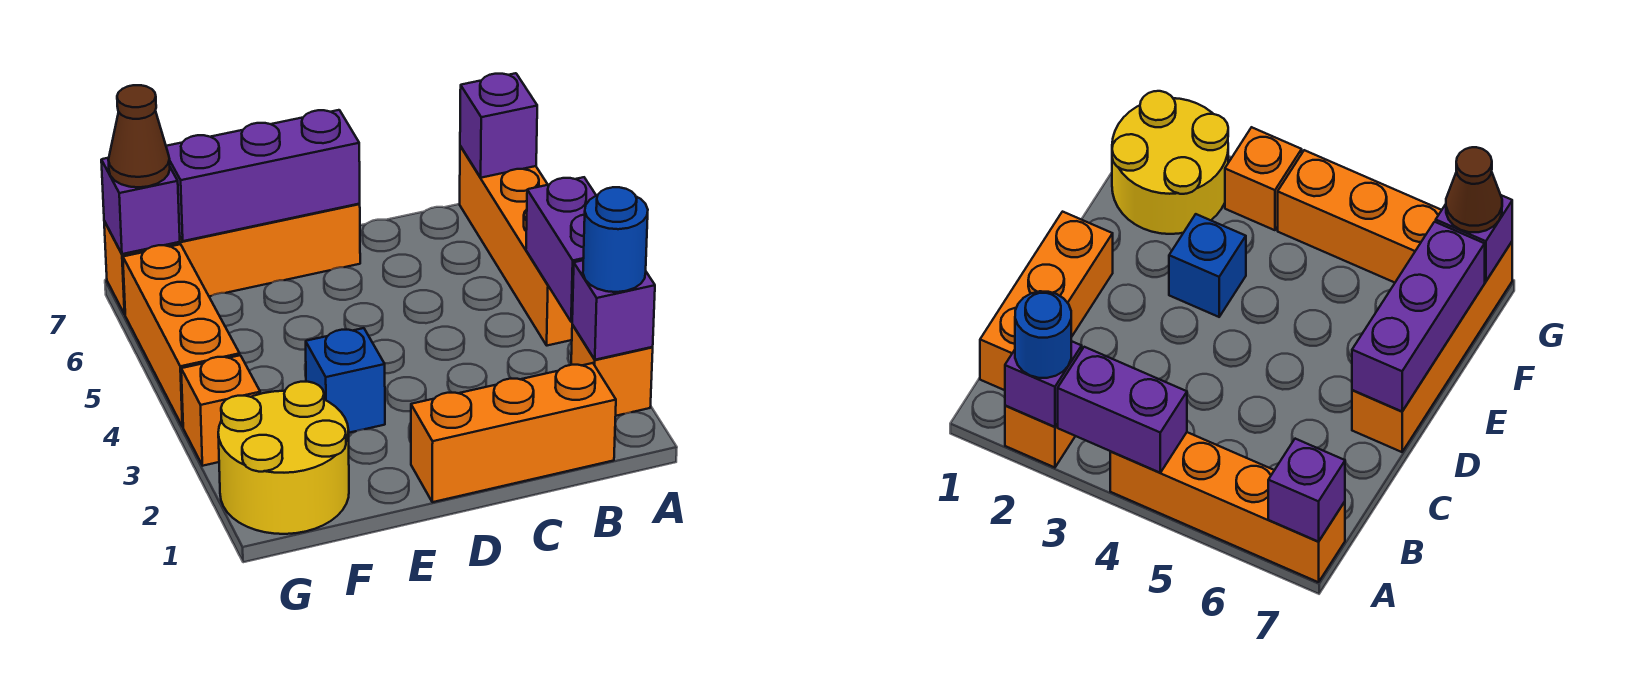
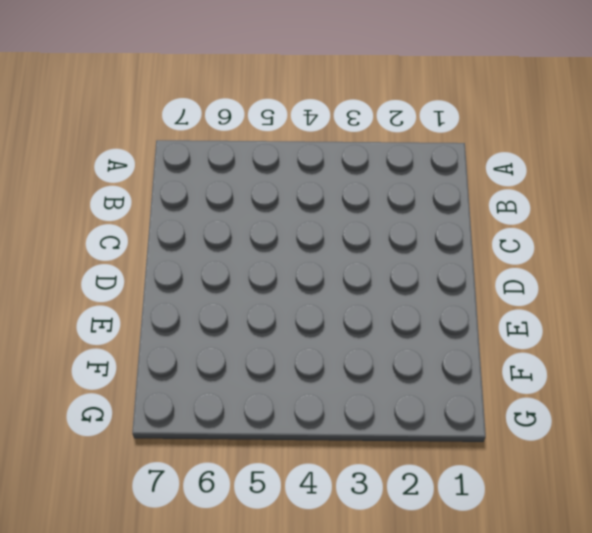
none -> orange 1x1 brick [571,324,653,416]
none -> orange 1x4 brick [460,146,572,346]
none -> orange 1x3 brick [411,363,616,502]

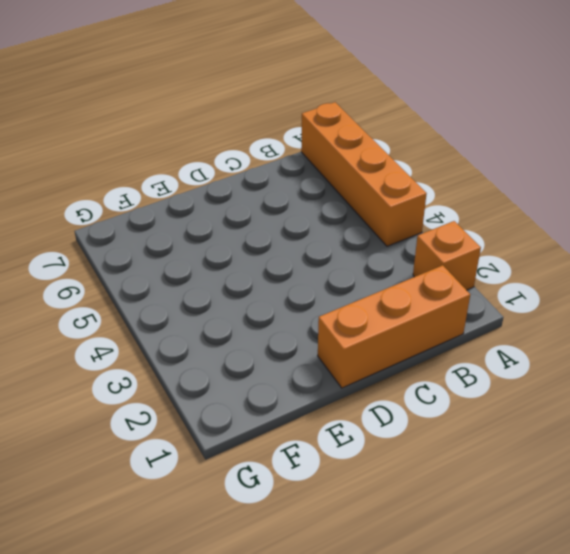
none -> orange 1x4 brick [104,204,360,314]
none -> blue 1x1 brick [306,328,385,433]
none -> yellow 2x2 round brick [218,382,349,534]

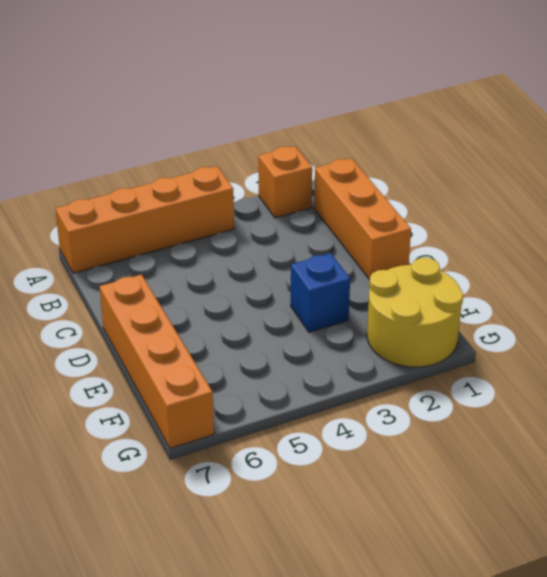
none -> orange 1x1 brick [181,355,260,466]
none -> orange 1x3 brick [123,244,240,427]
none -> purple 1x1 brick [572,260,655,360]

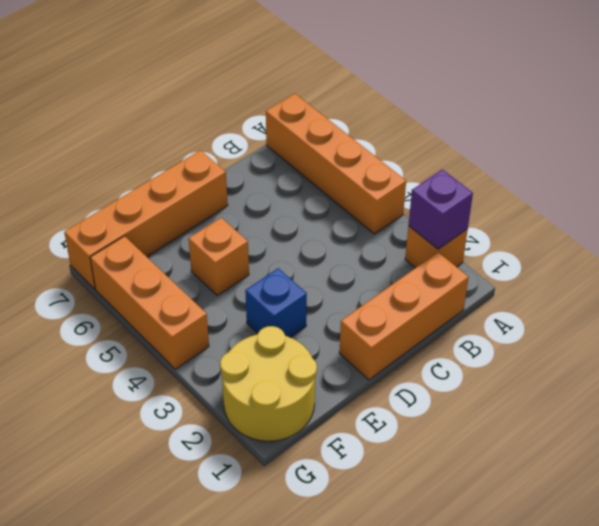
orange 1x1 brick [189,218,249,295] -> orange 1x1 brick moved to [181,355,260,466]
none -> purple 1x2 brick [526,177,596,322]
none -> purple 1x1 brick [460,73,537,178]
none -> purple 1x3 brick [166,110,360,241]

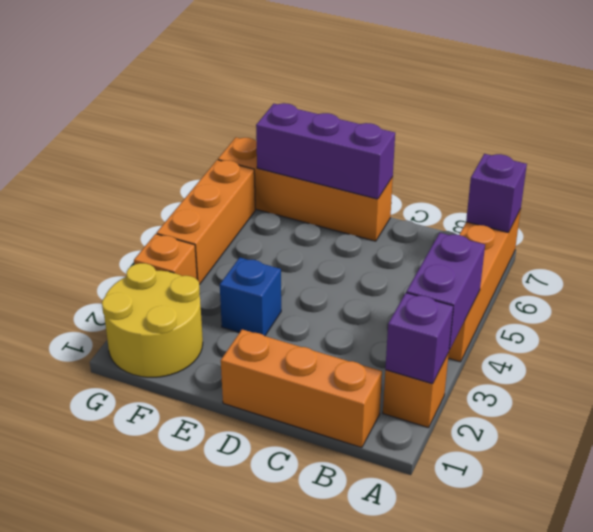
none -> purple 1x1 brick [101,158,180,254]
none -> blue 1x1 round brick [583,187,648,292]
none -> brown 1x1 cone [108,85,170,187]

